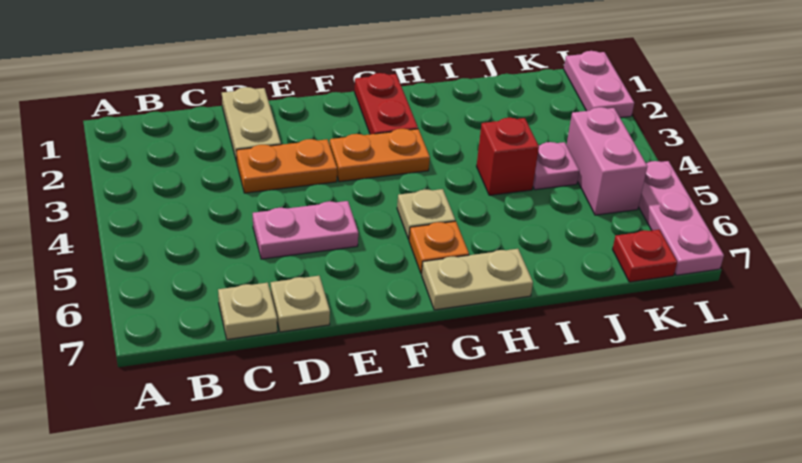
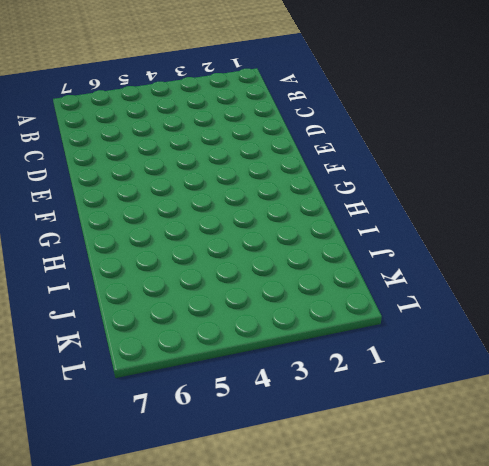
none -> tan 1x1 plate [218,283,277,340]
none -> tan 1x2 plate [222,87,281,162]
none -> orange 1x2 plate [236,139,337,193]

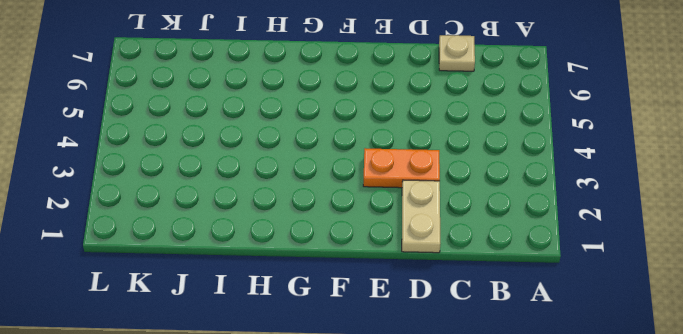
none -> pink 1x2 plate [253,201,358,259]
none -> tan 1x1 plate [271,276,330,332]
none -> orange 1x2 plate [330,129,430,182]

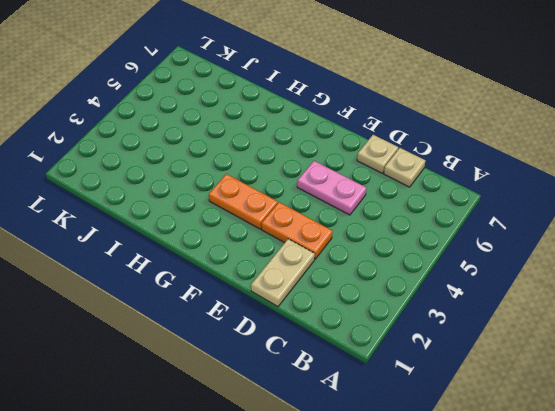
none -> red 1x2 plate [355,73,418,134]
none -> tan 1x1 plate [397,189,455,239]
none -> orange 1x1 plate [409,221,469,274]

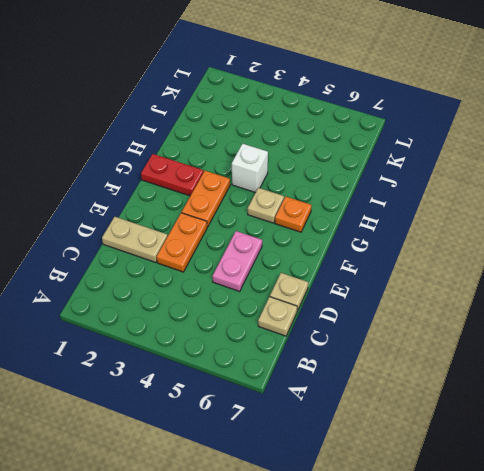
white 1x1 brick [232,144,268,193] -> none
none -> tan 1x2 plate [422,249,533,310]
none -> red 1x1 brick [476,118,539,195]
none -> pink 1x1 plate [533,142,579,190]

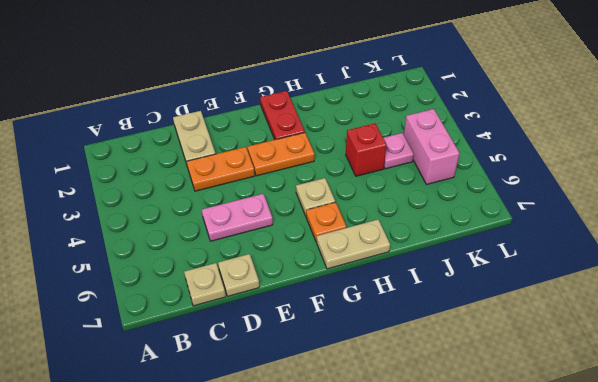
none -> red 1x1 plate [613,230,677,282]
none -> pink 1x2 plate [564,51,634,118]
none -> pink 1x3 plate [639,161,724,275]

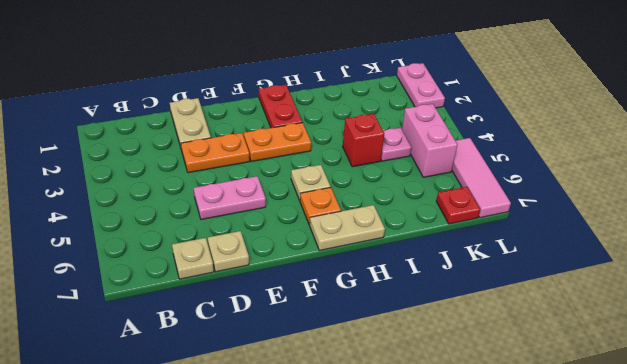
pink 1x3 tile [452,138,511,218] -> pink 1x3 plate [639,161,724,275]

